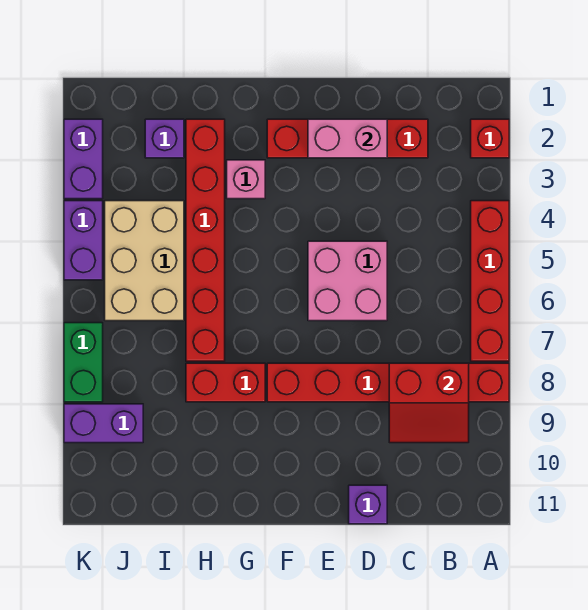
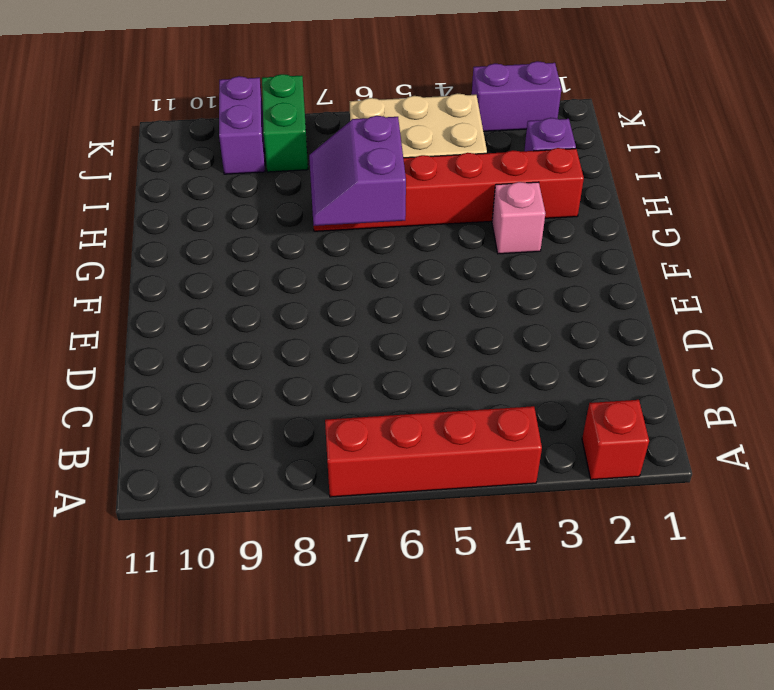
purple 2x2 slope [309,116,406,226] -> none
green 1x2 brick [262,74,308,172] -> green 1x2 brick turned to [64,323,103,402]
none -> red 1x6 brick [267,363,509,402]
none -> red 1x4 brick [267,119,428,158]
none -> pink 2x2 brick [308,241,387,321]

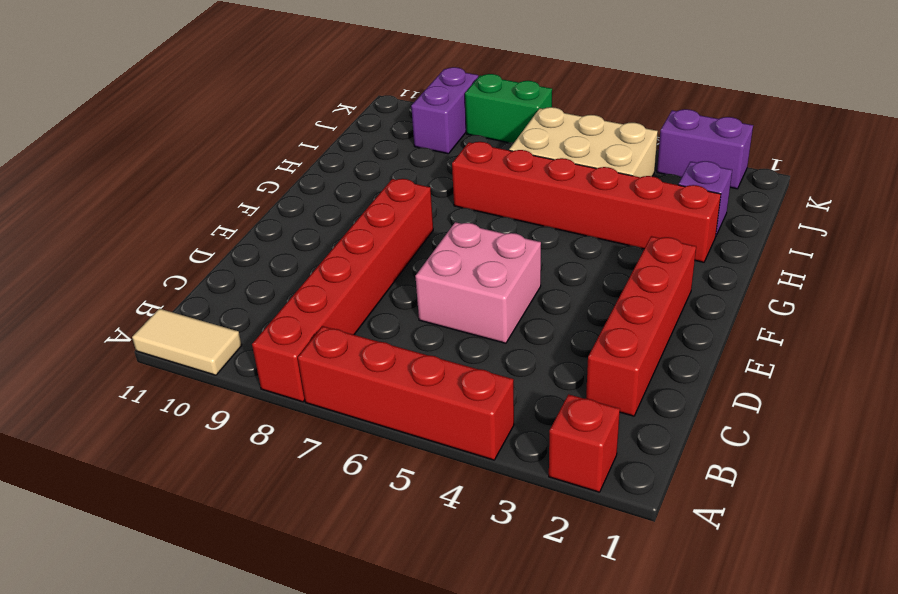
tan 1x2 tile [132,309,242,375] -> none
none -> purple 1x1 brick [349,485,387,524]
none -> pink 1x1 brick [227,160,265,199]
none -> red 1x2 brick [186,363,265,402]

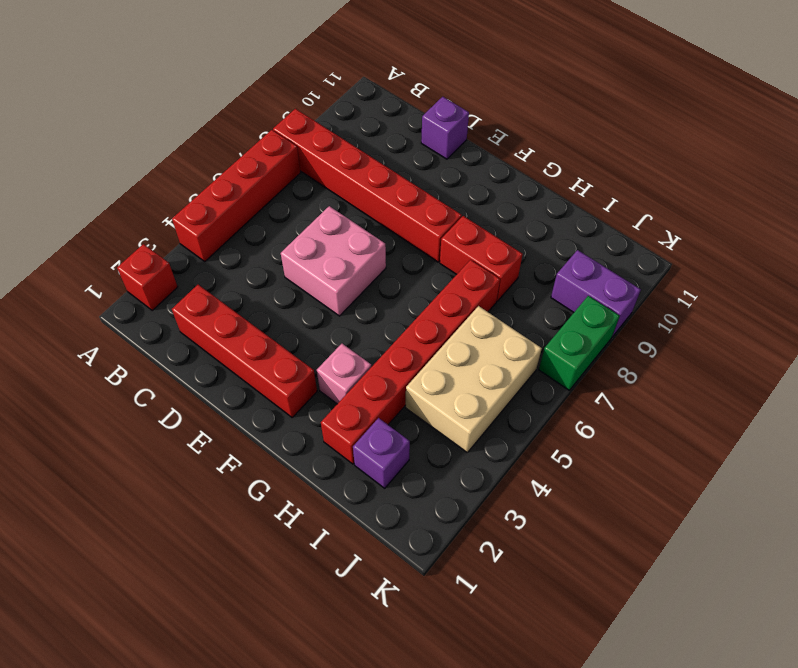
none -> purple 1x2 brick [64,119,103,199]
none -> purple 1x2 brick [64,201,103,280]
none -> red 2x2 slope [389,363,469,443]

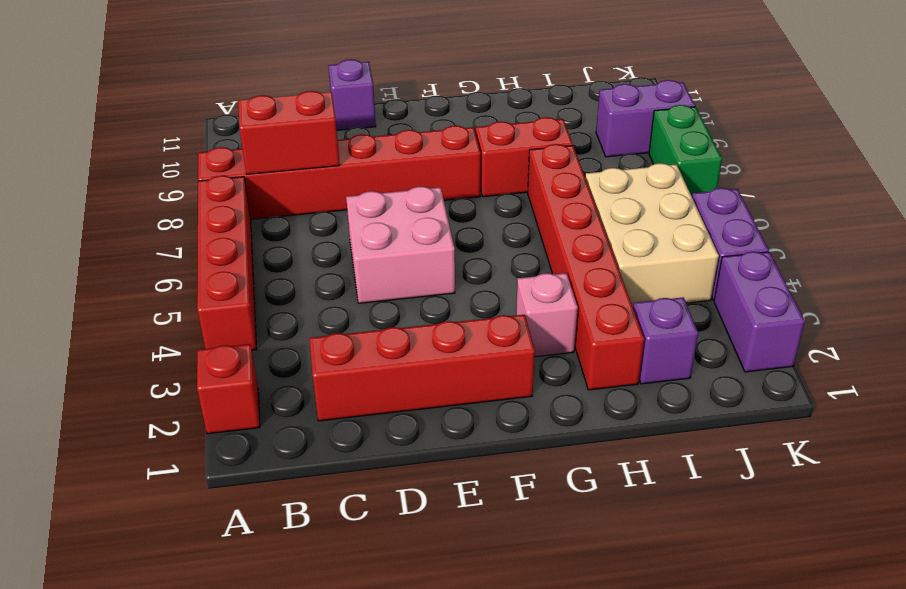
none -> pink 1x2 brick [308,119,387,158]

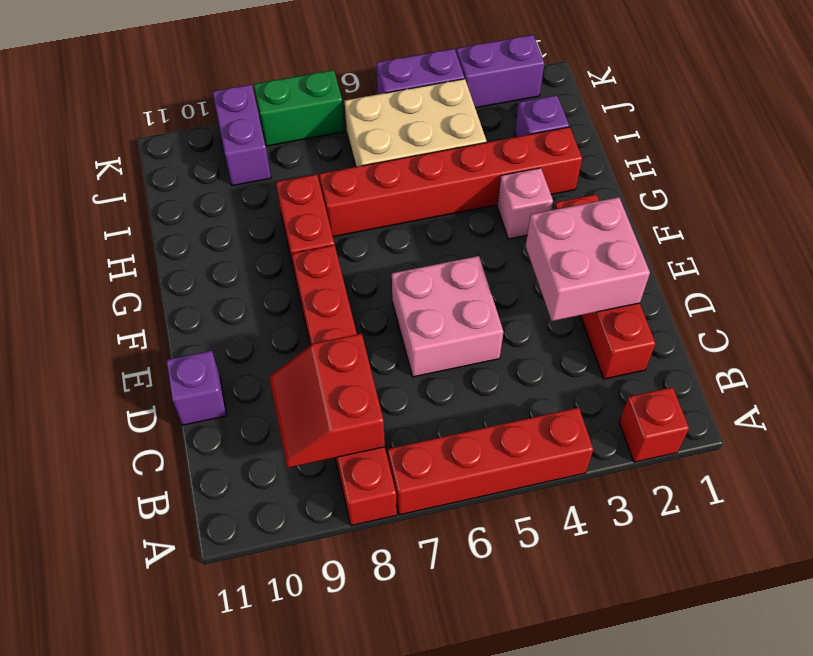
pink 2x2 brick [526,197,650,321] -> pink 1x2 brick [308,119,387,158]

